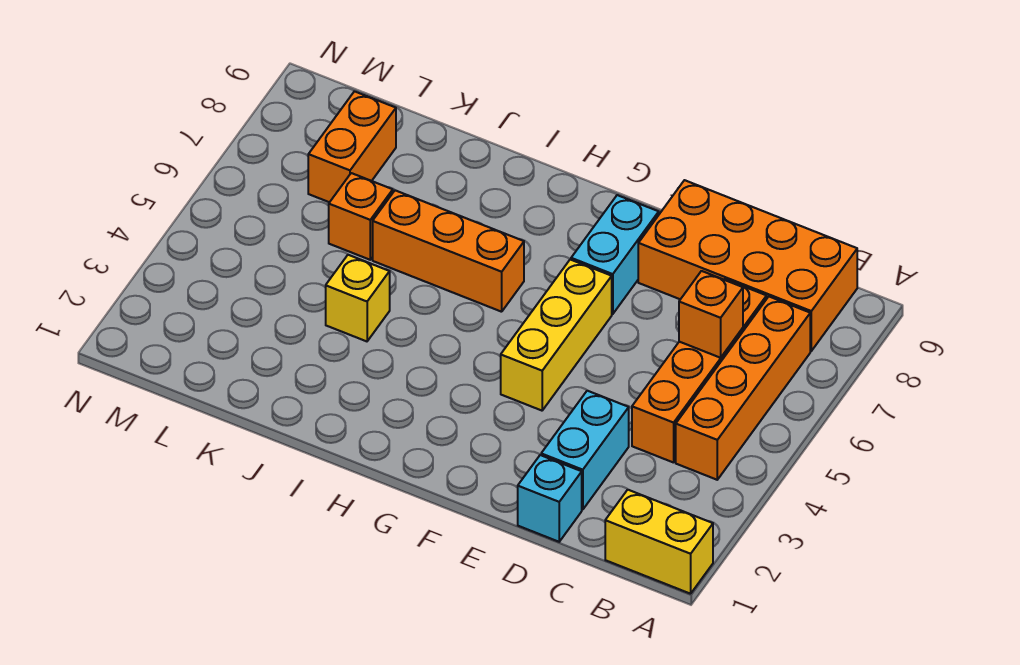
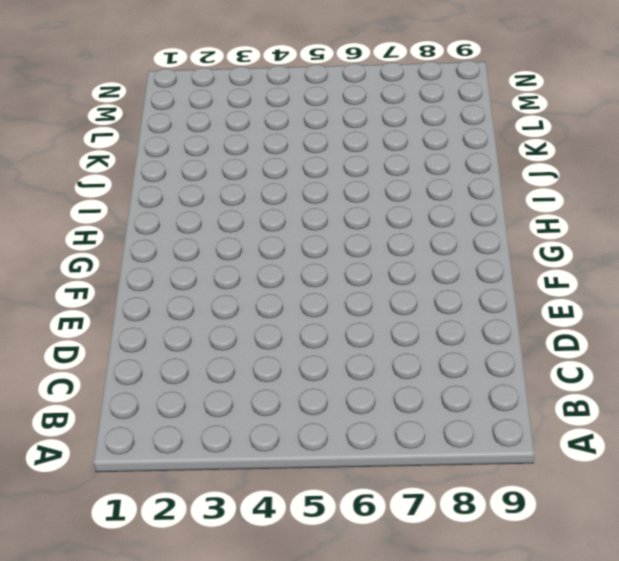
none -> yellow 1x2 brick [605,490,713,594]
none -> orange 1x4 brick [676,297,810,480]
none -> orange 2x4 brick [638,180,857,351]

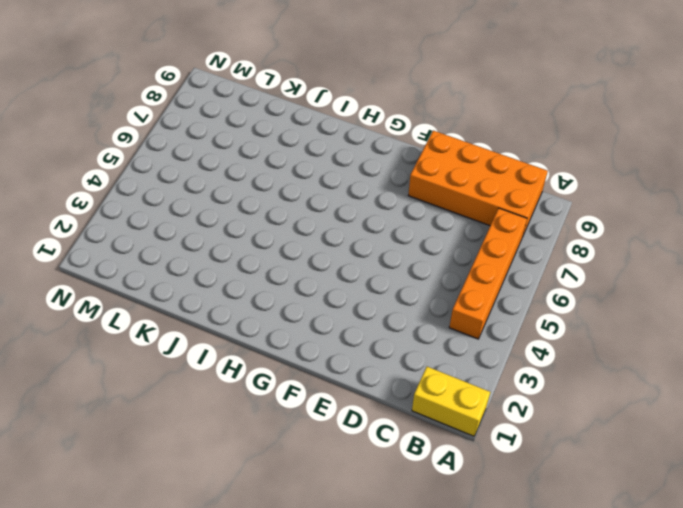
none -> orange 1x4 brick [632,279,767,463]
none -> cyan 1x1 brick [518,455,582,542]
none -> cyan 1x2 brick [541,391,629,510]

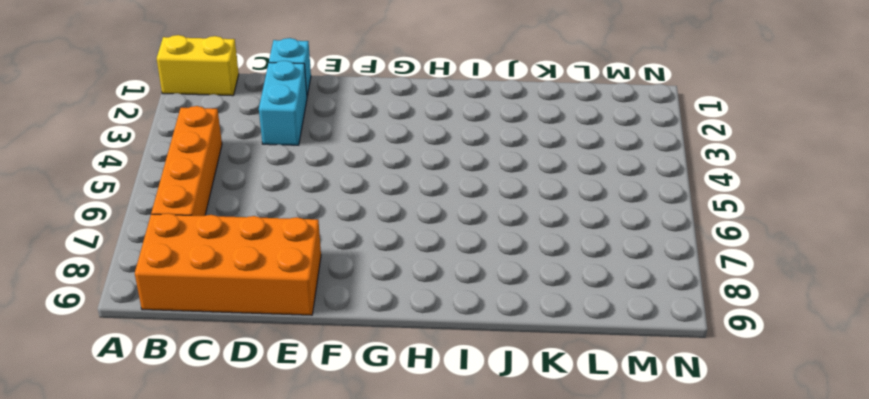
none -> orange 1x4 brick [632,279,767,463]
none -> yellow 1x3 brick [501,260,612,411]
none -> cyan 1x2 brick [571,195,659,314]

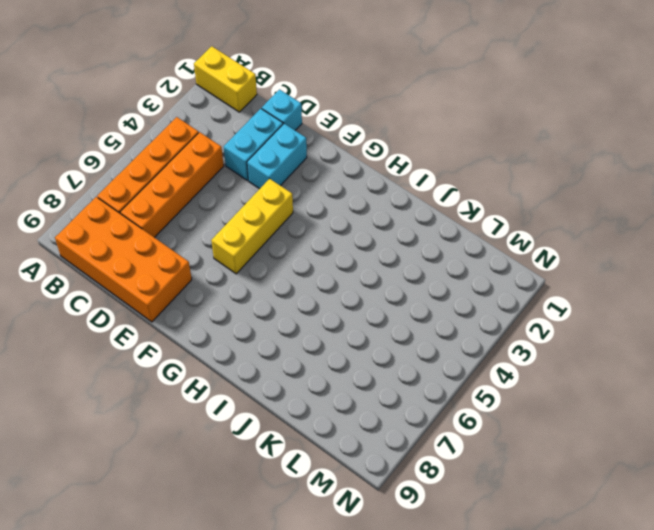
cyan 1x2 brick [247,124,307,189] -> cyan 1x2 brick moved to [571,195,659,314]
none -> orange 1x3 brick [373,190,524,312]
none -> yellow 1x1 brick [326,255,390,341]
none -> orange 1x1 brick [329,173,393,260]

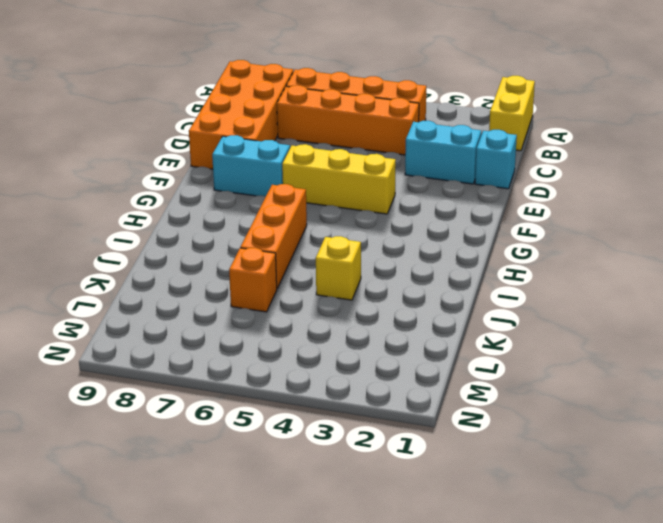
none -> orange 1x2 brick [308,91,396,202]
none -> orange 1x1 brick [679,271,743,358]

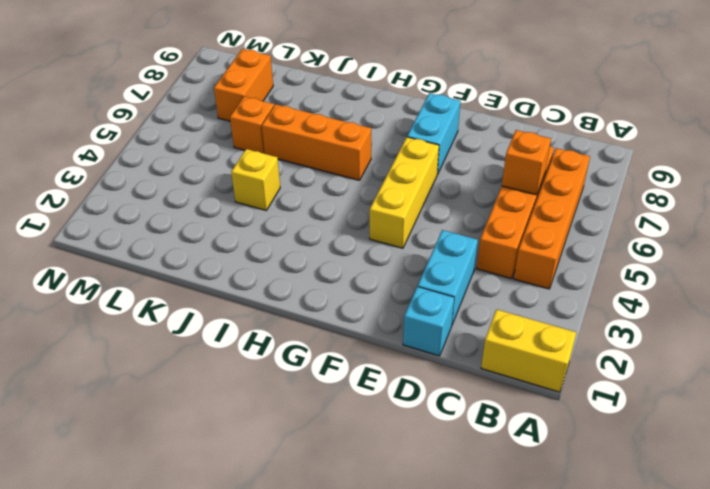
none -> orange 2x4 brick [638,180,857,351]

